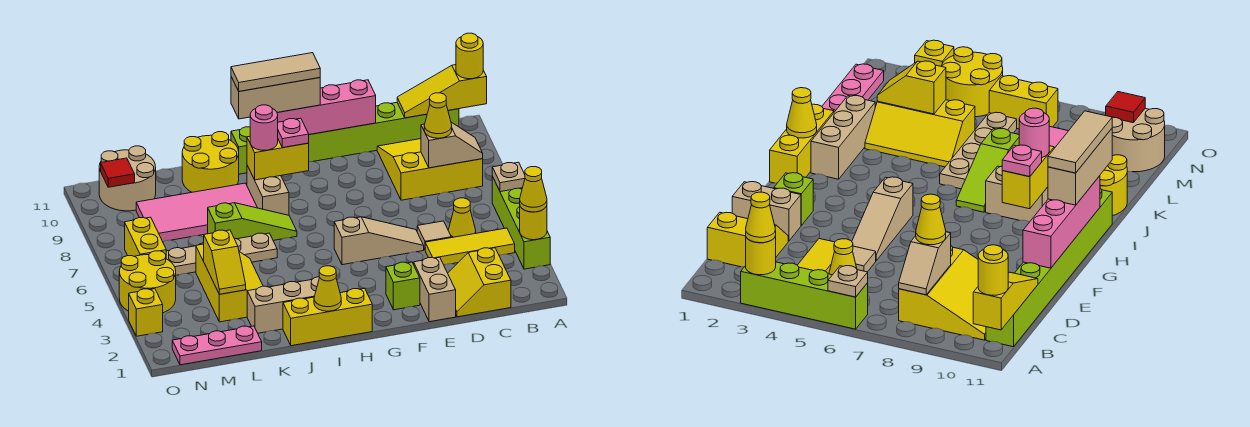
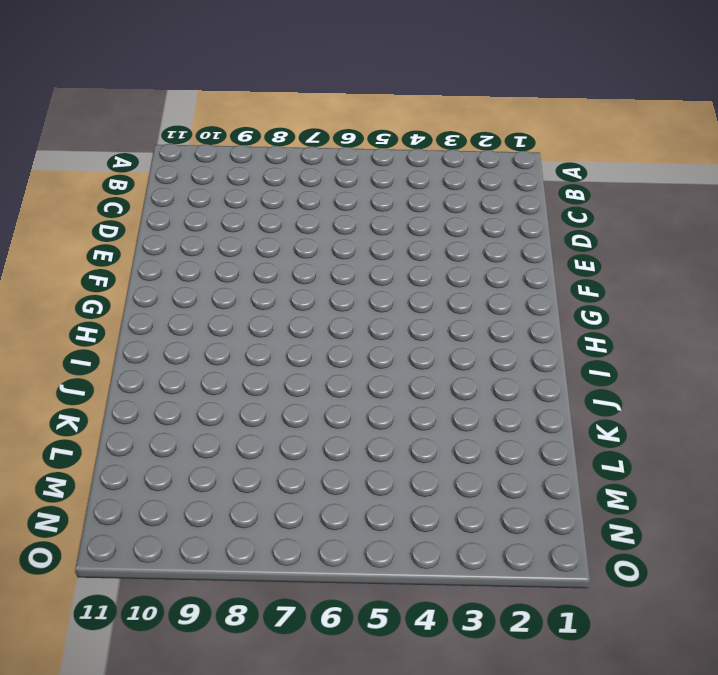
none -> lime 1x4 brick [492,176,550,269]
none -> yellow 1x3 tile [425,228,515,265]
none -> yellow 3x3 slope [377,139,483,200]
none -> lime 1x8 brick [231,103,459,174]

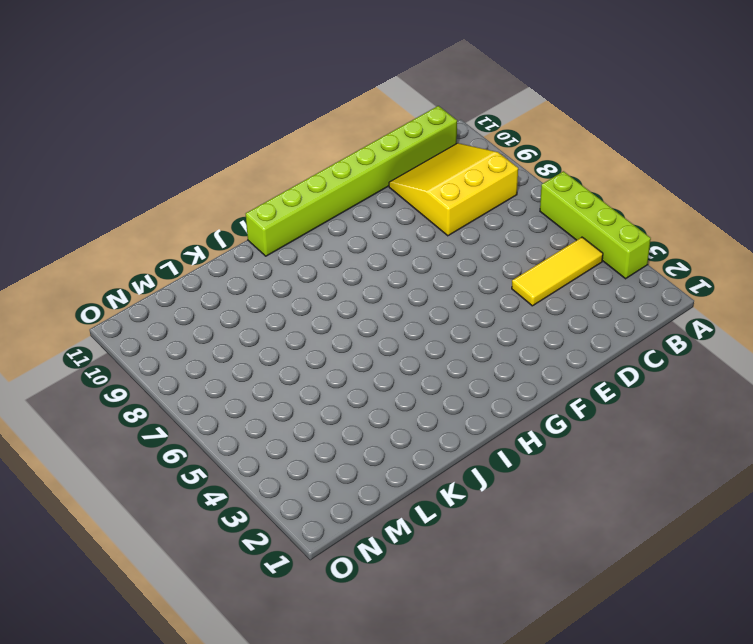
none -> yellow 2x2 slope [448,248,511,317]
none -> yellow 1x1 cone [448,198,476,238]
none -> tan 1x1 tile [417,221,451,249]
none -> tan 1x2 brick [414,257,456,322]

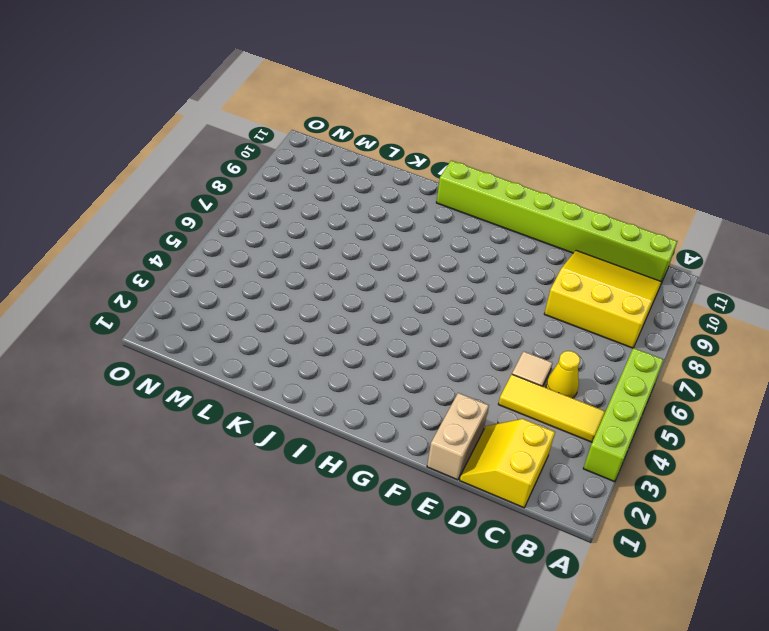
none -> tan 1x3 slope [334,217,424,265]
none -> lime 1x1 brick [386,262,420,310]
none -> yellow 1x3 brick [283,288,372,346]
none -> tan 1x3 brick [247,277,320,333]

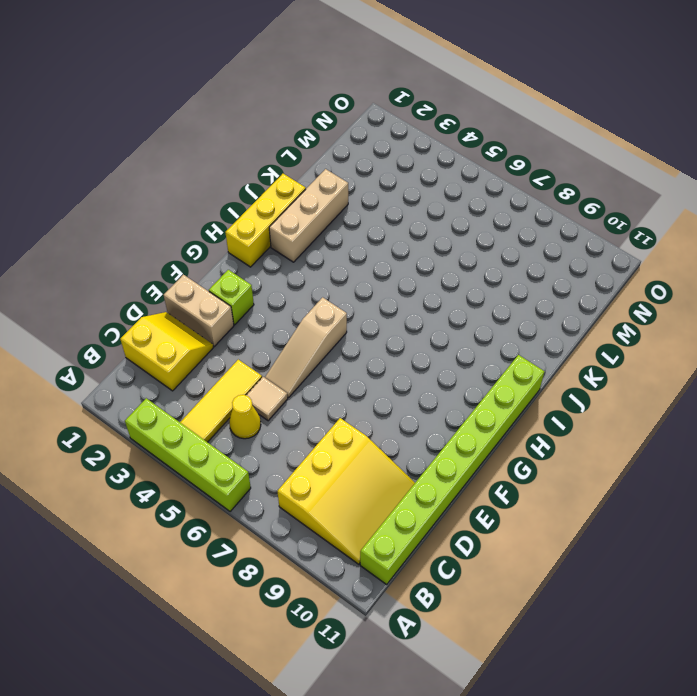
none -> lime 1x3 slope [208,203,297,241]
none -> tan 1x2 brick [247,166,289,215]
none -> tan 1x4 plate [166,233,277,275]
none -> pink 2x4 tile [136,183,257,242]

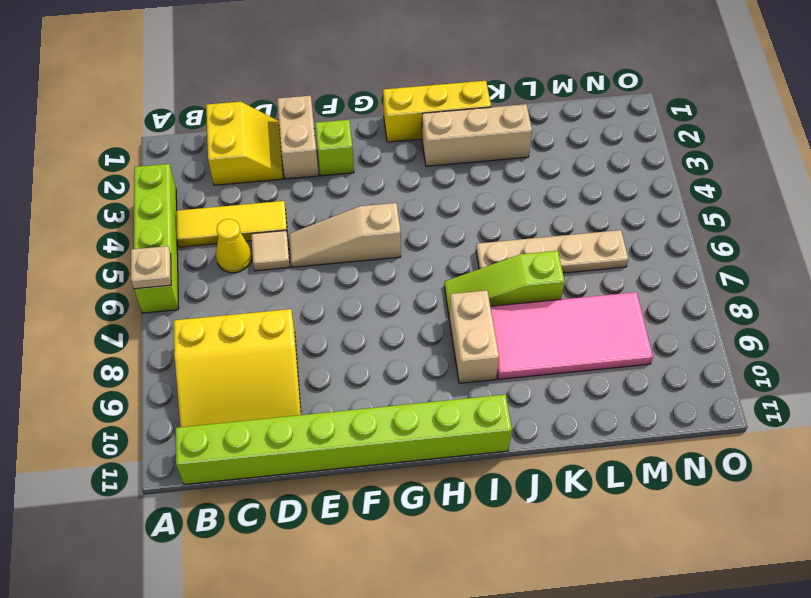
none -> yellow 2x2 round brick [182,132,239,192]
none -> yellow 2x3 slope [196,244,263,322]
none -> pink 1x3 plate [172,326,262,365]
none -> tan 2x2 round brick [99,146,156,211]

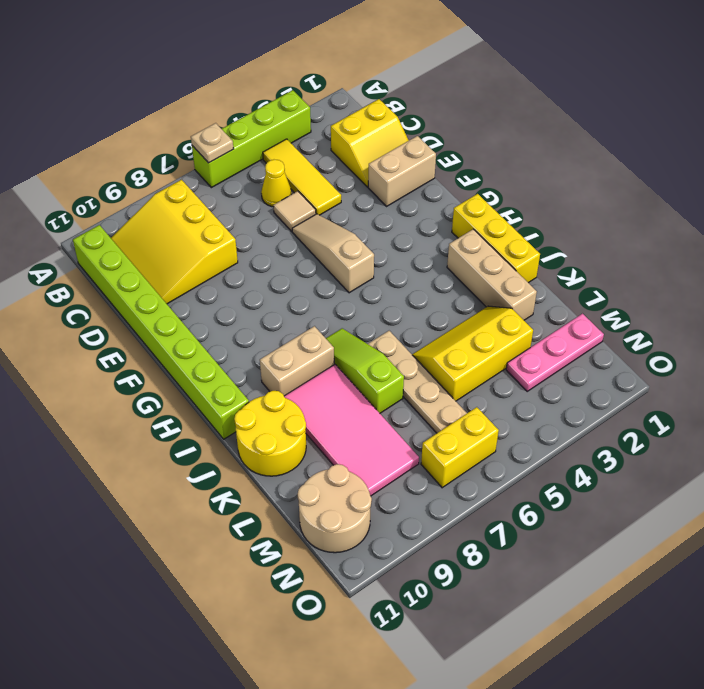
pink 1x3 plate [506,314,604,391] -> pink 1x3 plate turned to [172,326,262,365]
none -> lime 1x1 brick [386,262,420,310]
none -> yellow 2x2 round brick [119,251,176,313]
none -> yellow 1x1 brick [129,289,163,336]
none -> yellow 1x1 round brick [520,206,547,240]

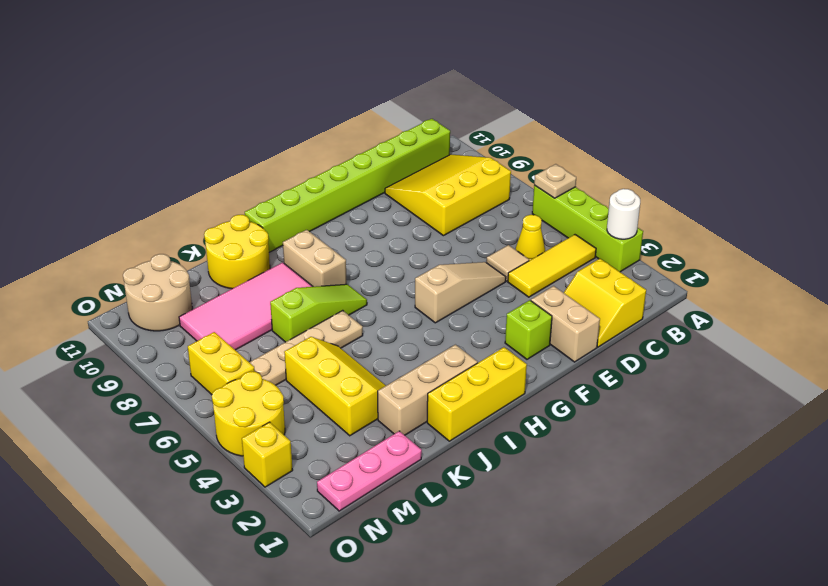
white 1x1 round brick [607,189,640,239] -> yellow 1x1 round brick [520,206,547,240]
none -> yellow 1x3 slope [397,65,487,118]
none -> tan 1x2 slope [421,122,483,168]
none -> pink 1x4 brick [277,80,376,135]
none -> yellow 1x2 brick [247,136,309,180]

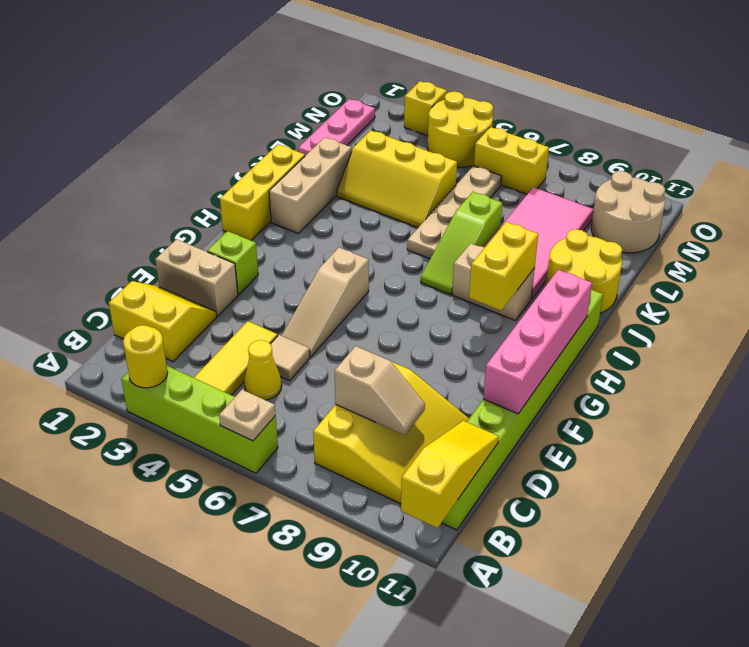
tan 1x2 slope [335,346,425,435] -> tan 1x2 slope turned to [421,122,483,168]
none -> yellow 1x1 cone [314,266,341,311]
none -> yellow 1x2 slope [204,230,246,294]
none -> red 1x1 tile [101,158,135,187]
none -> yellow 1x1 cone [520,167,547,212]

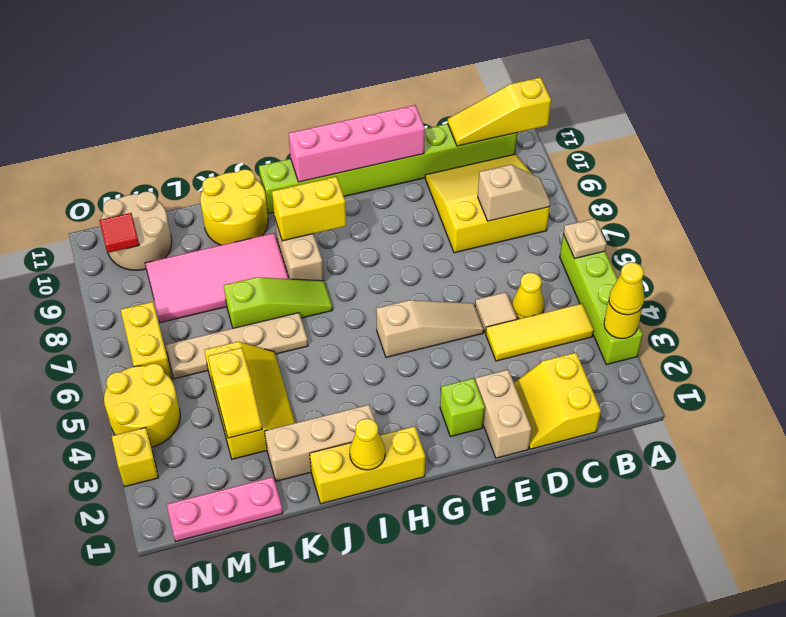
none -> yellow 1x1 round brick [456,33,483,79]
none -> yellow 1x1 cone [424,93,452,138]
none -> tan 1x3 brick [231,77,320,119]
none -> pink 1x1 plate [278,118,309,148]

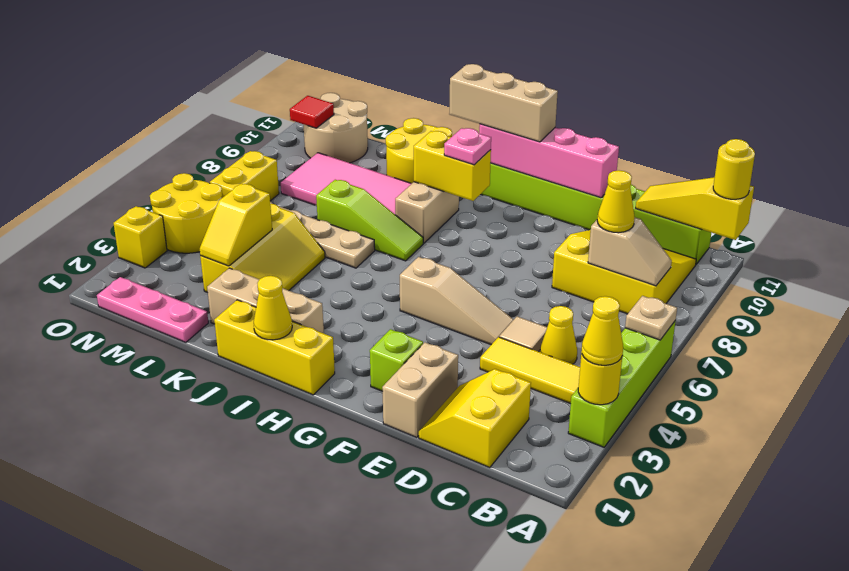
none -> pink 1x1 round brick [250,105,278,150]
none -> tan 1x3 tile [231,53,320,91]

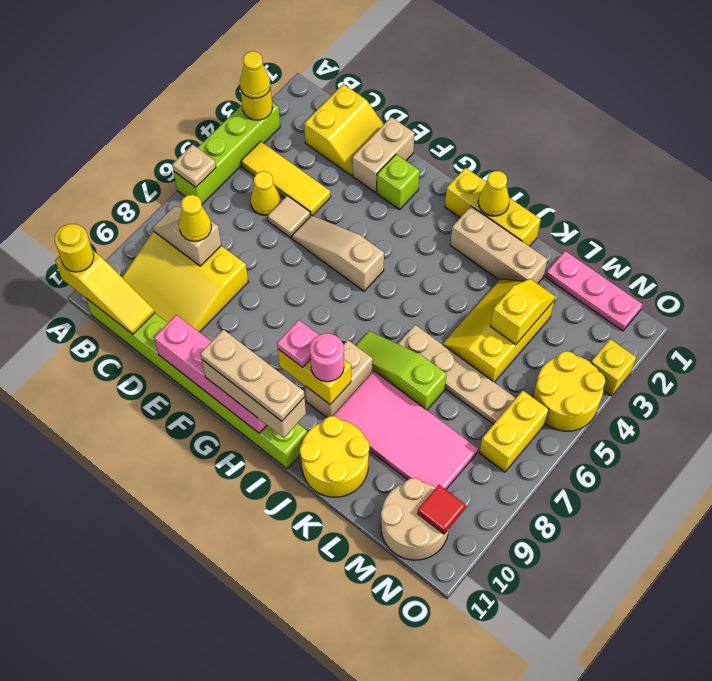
tan 1x3 plate [200,330,304,421] -> tan 1x3 tile [231,53,320,91]

